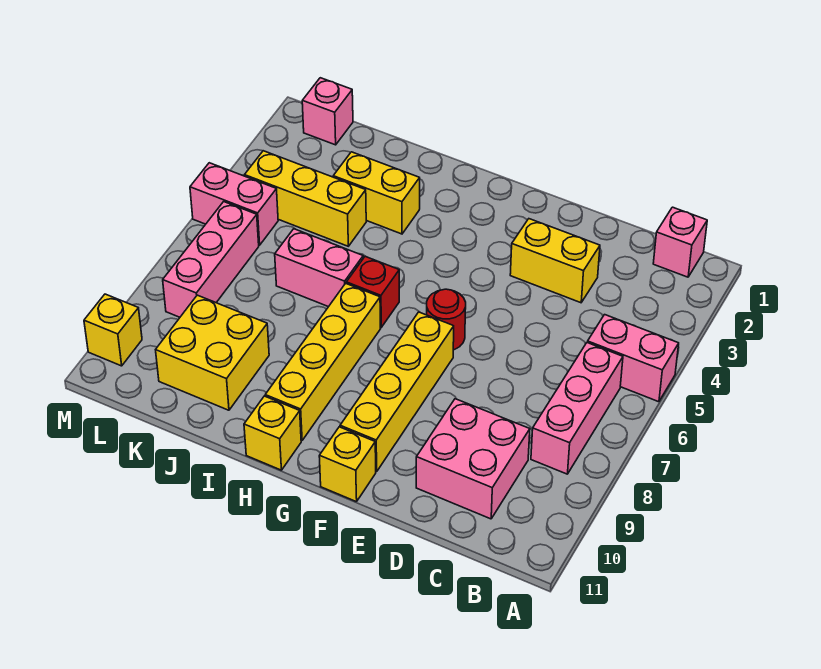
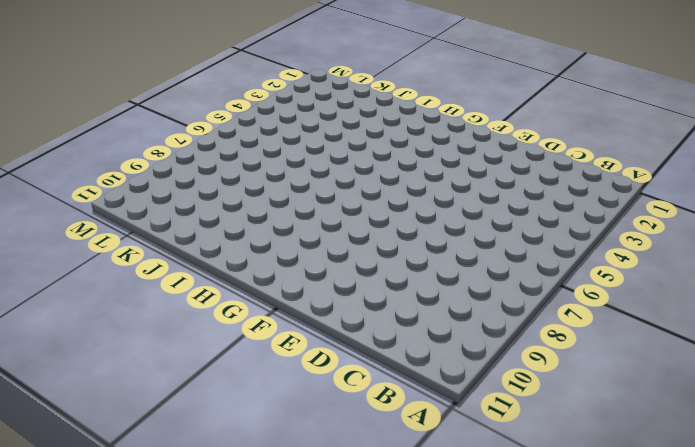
none -> pink 1x2 brick [587,315,679,402]
none -> pink 1x1 brick [653,207,707,277]
none -> pink 1x3 brick [531,343,623,474]

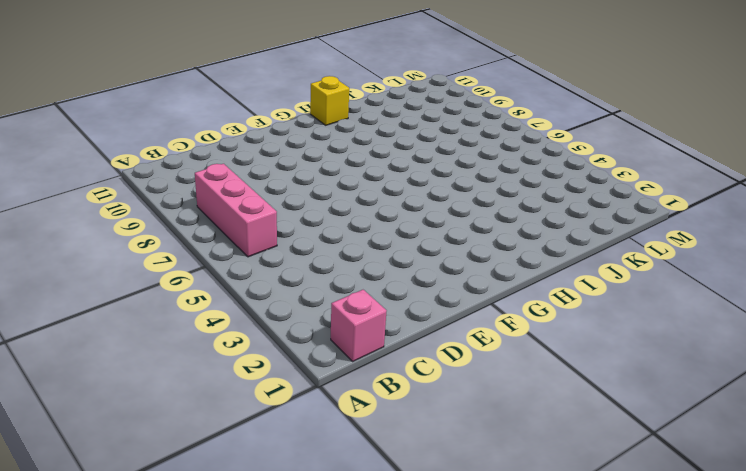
none -> pink 1x2 brick [587,315,679,402]
none -> pink 2x2 brick [416,399,530,519]
none -> yellow 1x2 brick [510,219,600,303]

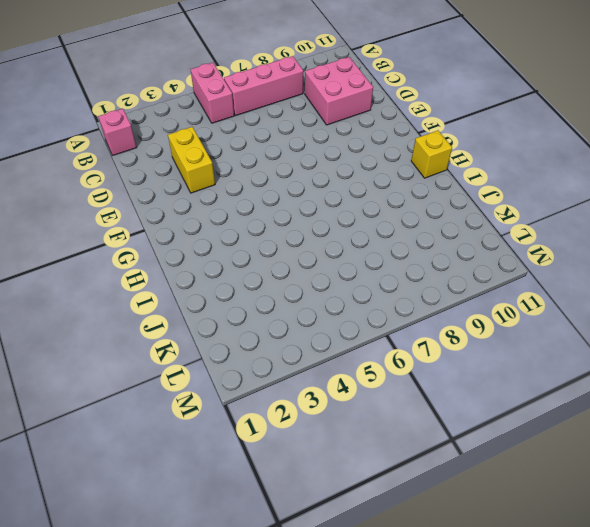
none -> red 1x1 round brick [427,289,466,350]
none -> yellow 1x4 brick [340,312,454,471]
none -> yellow 1x1 brick [319,427,376,502]

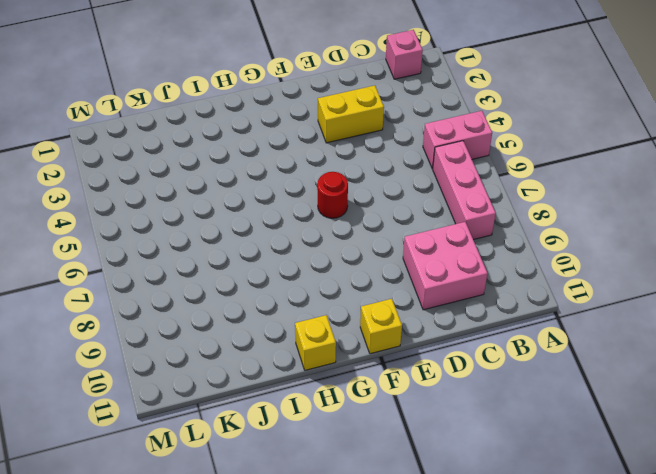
none -> yellow 1x4 brick [340,312,454,471]
none -> red 1x1 brick [346,256,399,327]
none -> yellow 1x4 brick [265,283,380,441]

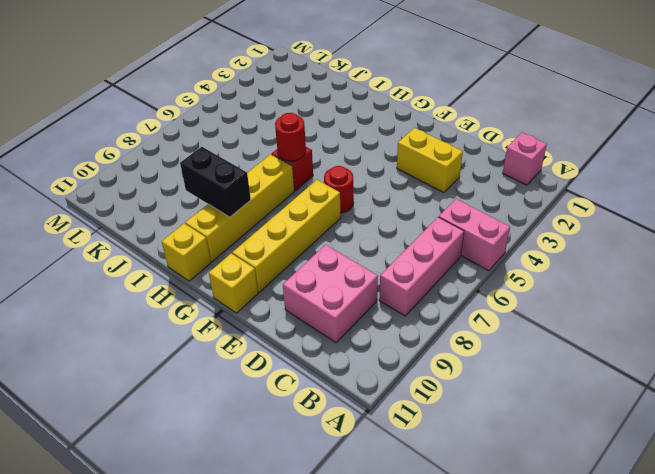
red 1x1 round brick [275,113,306,161] -> none
black 1x2 brick [180,147,251,217] -> none
none -> yellow 1x2 brick [333,152,420,234]
none -> pink 1x2 brick [275,229,363,307]
none -> yellow 1x3 brick [245,151,366,246]

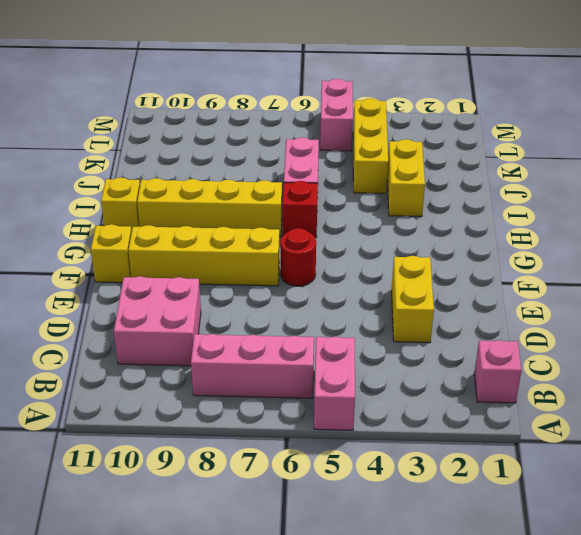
none -> yellow 2x2 brick [156,295,269,410]
none -> pink 1x1 brick [302,78,353,145]
none -> pink 1x3 brick [163,202,259,317]

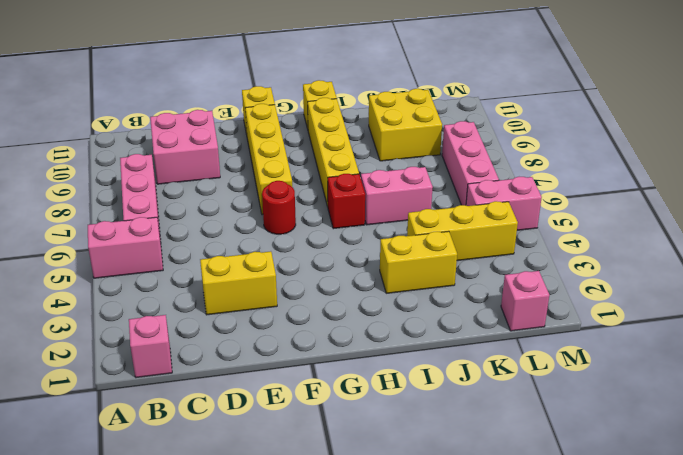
none -> yellow 1x1 brick [84,294,142,366]

